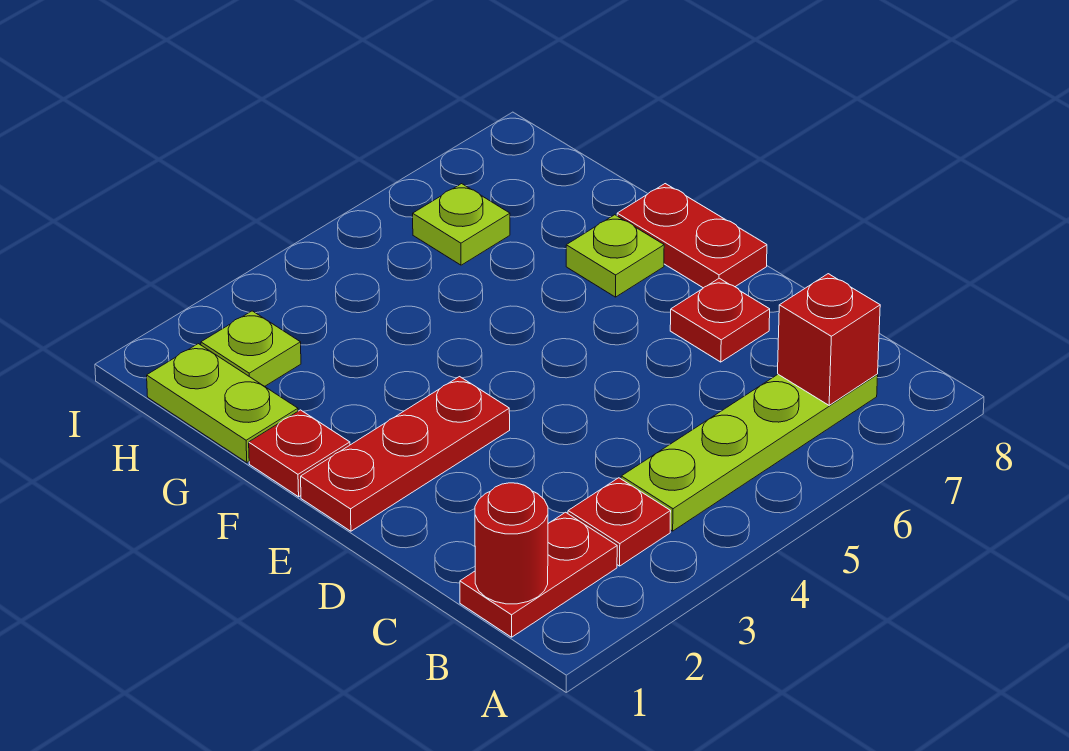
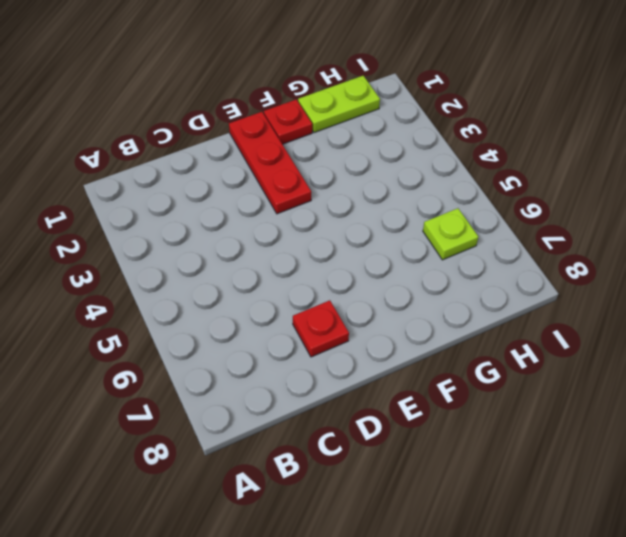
none -> red 1x2 plate [460,512,617,637]
none -> red 1x1 plate [568,478,671,566]
none -> lime 1x4 plate [621,374,878,531]

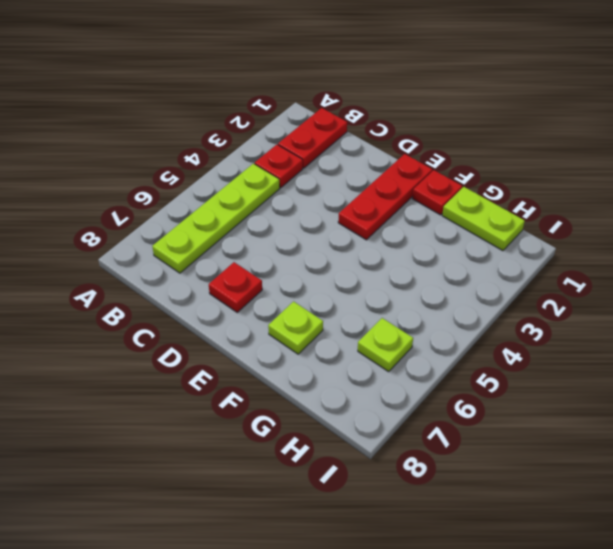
none -> red 1x2 plate [617,184,767,288]
none -> lime 1x1 plate [201,311,301,386]
none -> red 1x1 round brick [475,483,548,604]

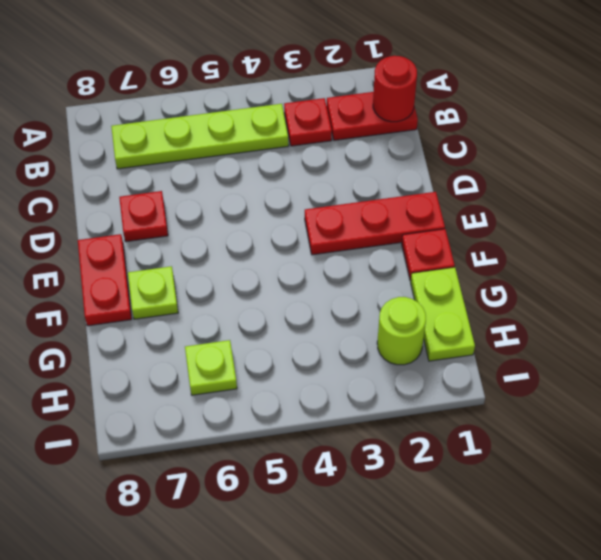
lime 1x1 round brick [377,297,426,365] -> lime 1x1 plate [201,311,301,386]
none -> red 1x1 brick [778,274,880,405]

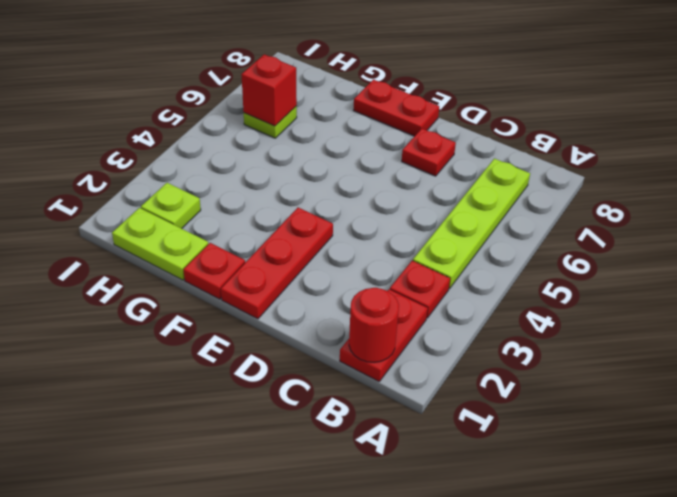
red 1x1 brick [241,54,297,126] -> red 1x1 brick moved to [778,274,880,405]
none -> lime 1x1 plate [566,215,664,297]

